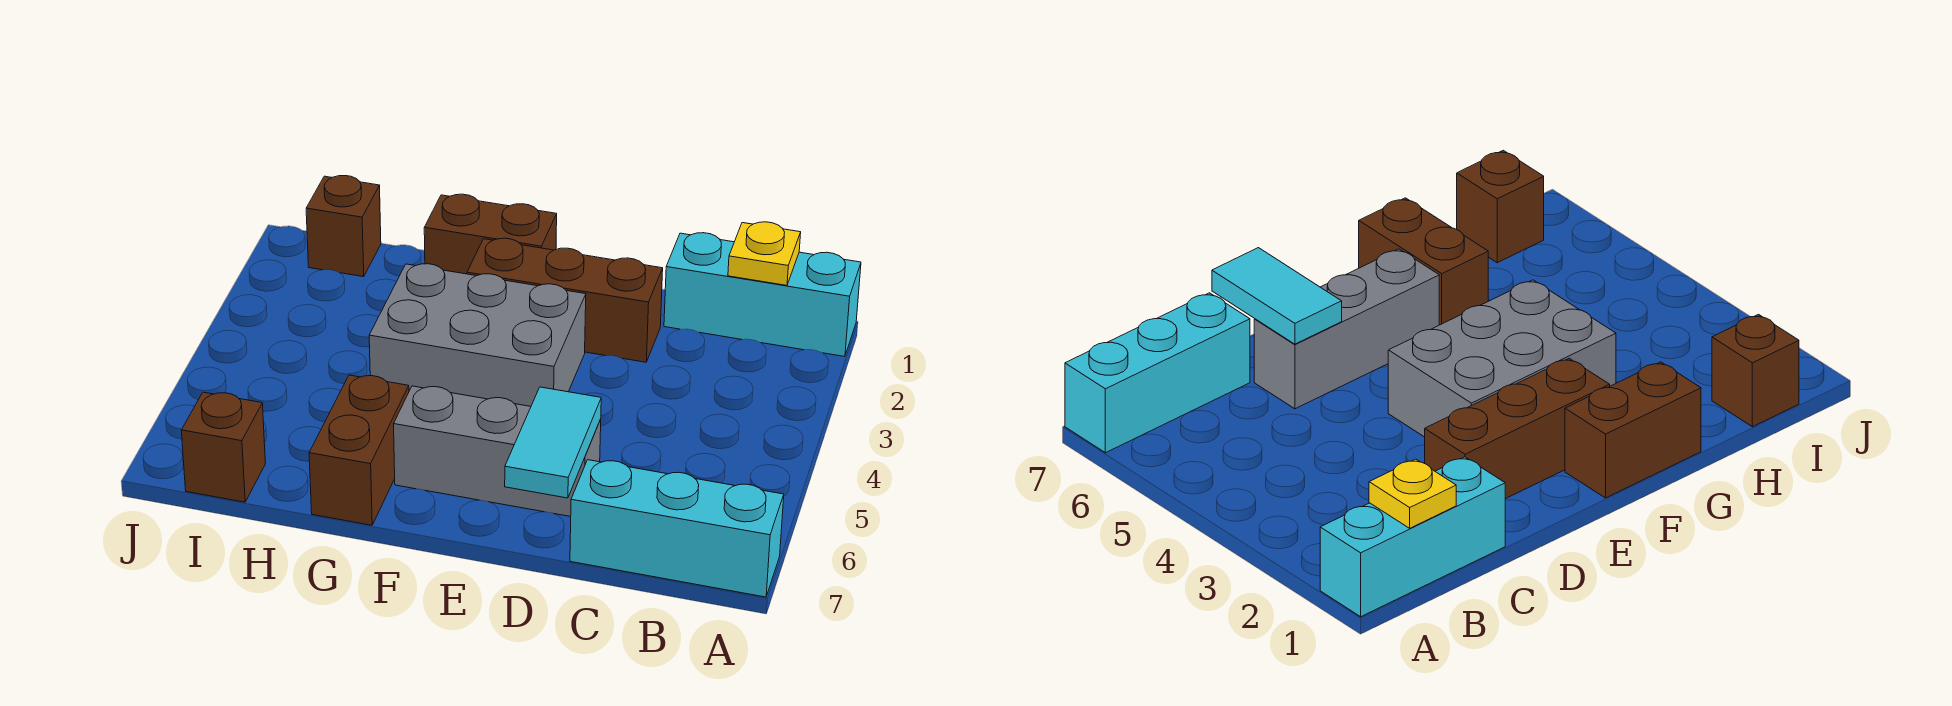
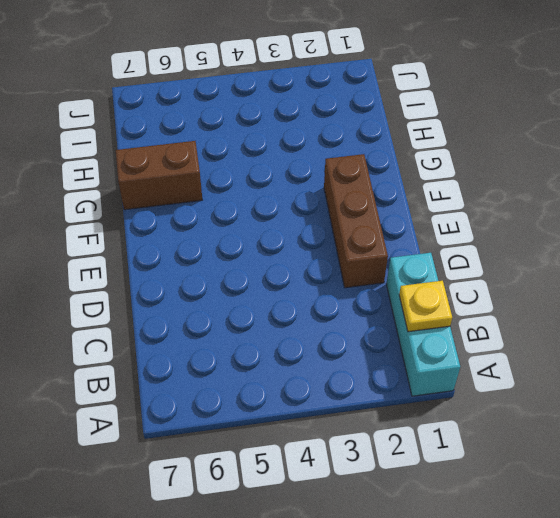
none -> cyan 1x3 brick [570,460,784,597]
none -> grey 1x3 brick [394,386,601,517]

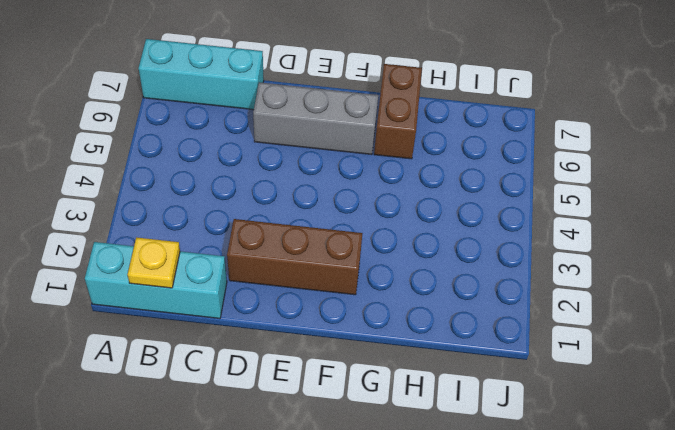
none -> grey 2x3 brick [369,264,586,406]
none -> brown 1x2 brick [424,194,557,274]

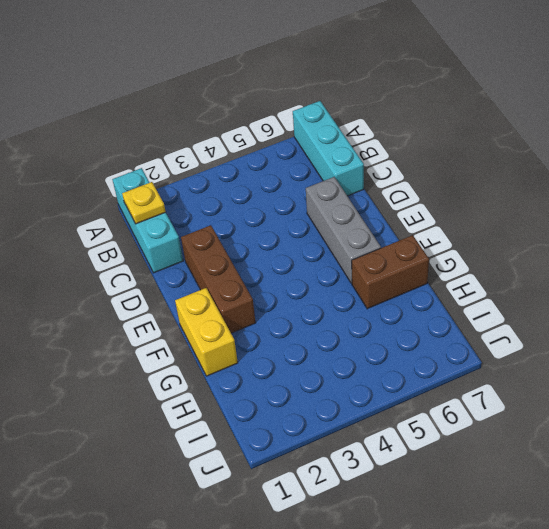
yellow 1x2 brick [175,288,238,376] -> brown 1x2 brick [424,194,557,274]
none -> grey 2x3 brick [369,264,586,406]
none -> brown 1x1 brick [306,176,381,277]

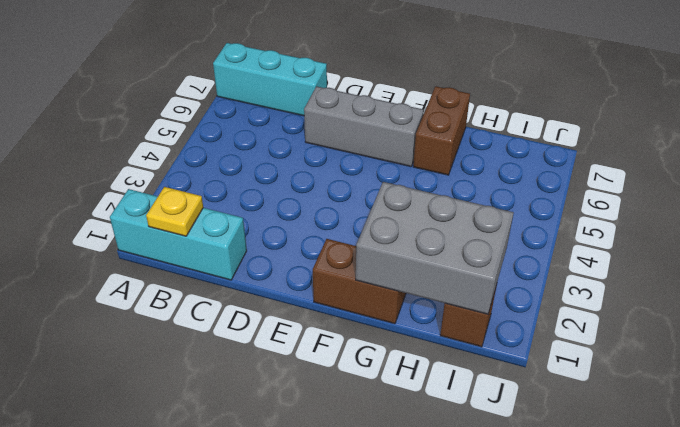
grey 2x3 brick [356,182,514,314] -> grey 2x3 brick moved to [369,264,586,406]
none -> brown 1x3 brick [467,238,663,362]
none -> brown 1x1 brick [181,392,265,502]

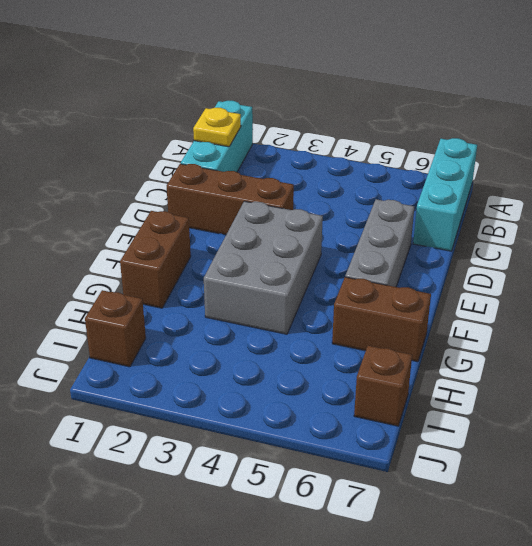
brown 1x3 brick [167,164,294,235] -> brown 1x3 brick turned to [467,238,663,362]
none -> cyan 1x2 tile [505,387,601,498]

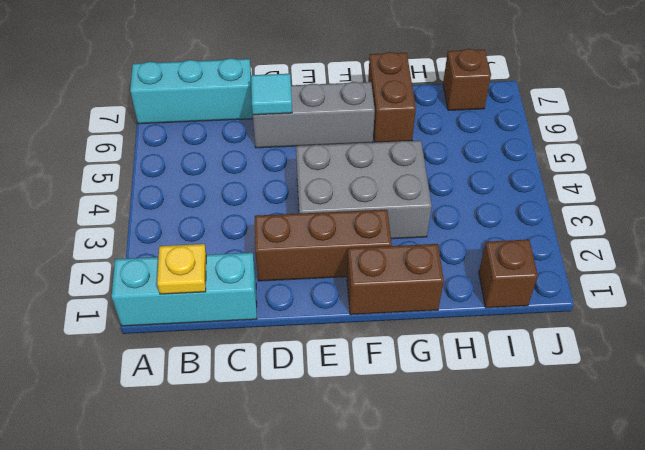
cyan 1x1 tile [251,74,292,115] -> cyan 1x2 tile [505,387,601,498]

